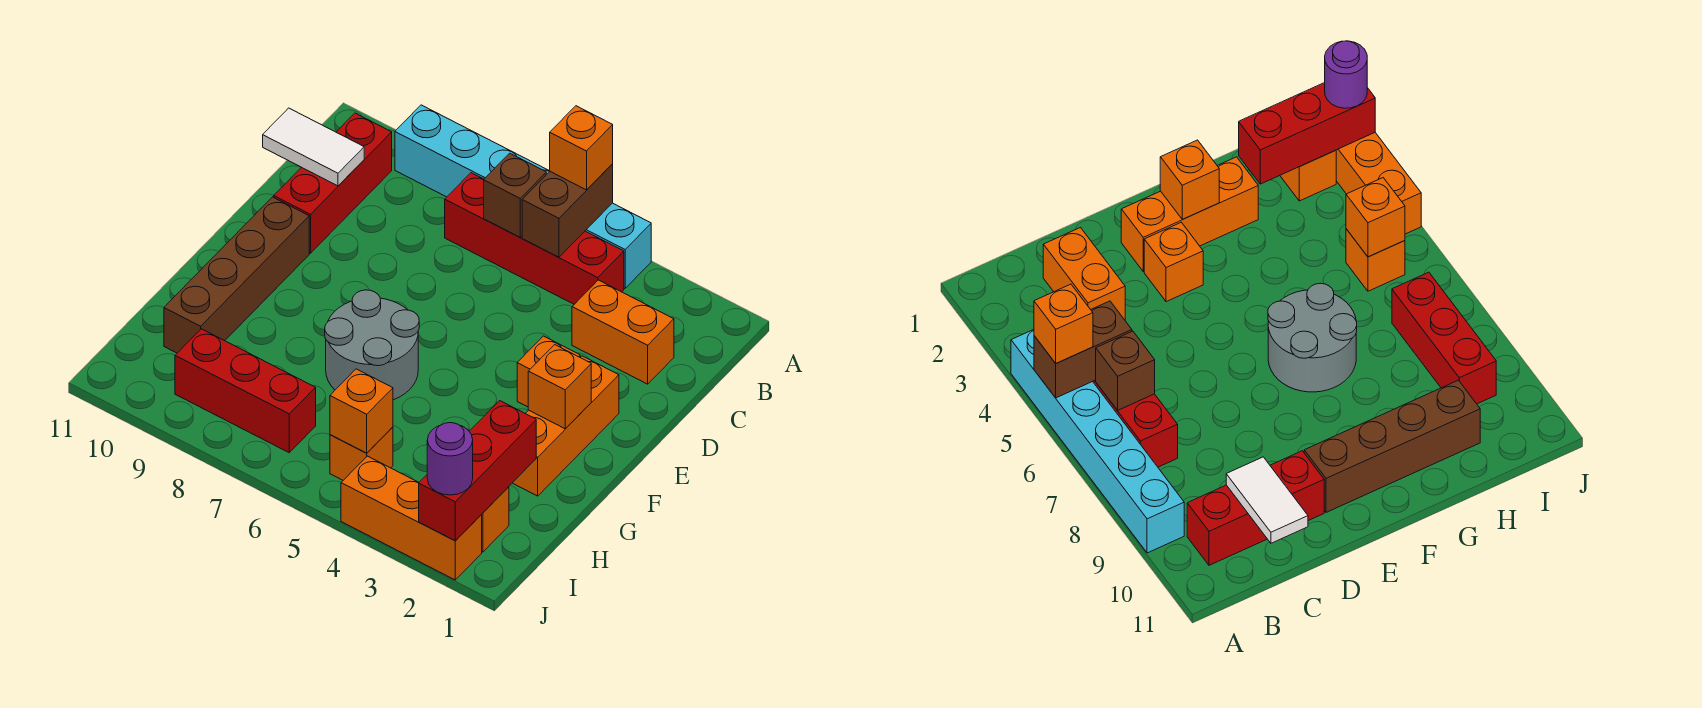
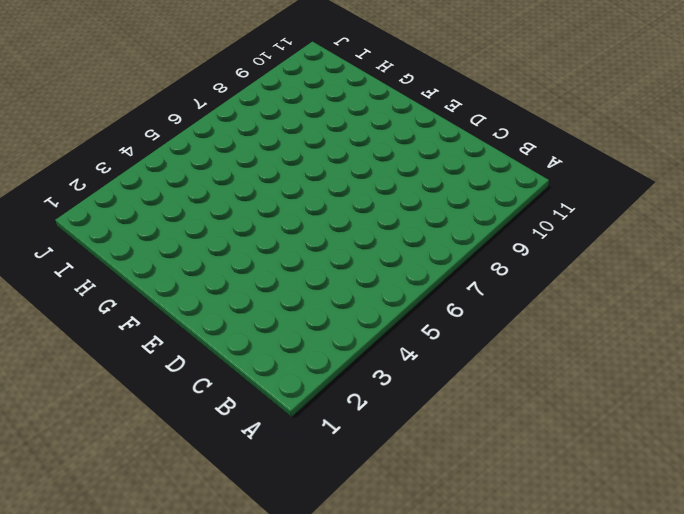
none -> cyan 1x6 brick [395,105,651,288]
none -> red 1x4 brick [445,173,624,304]
none -> red 1x3 brick [274,113,392,253]

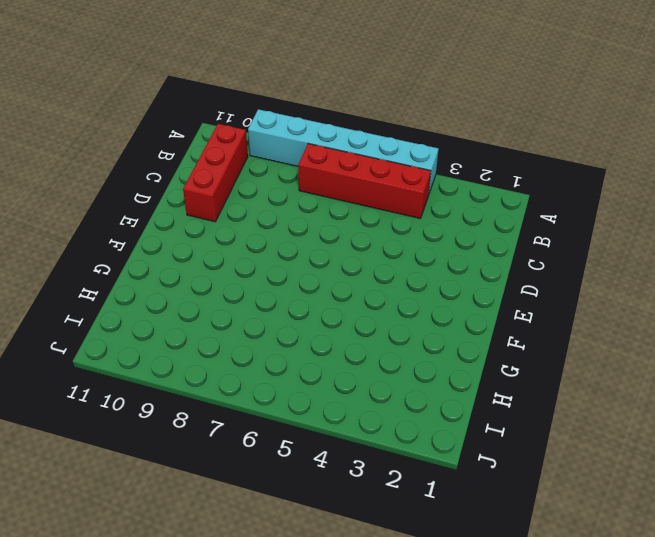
none -> orange 1x2 brick [572,280,674,384]
none -> orange 1x3 brick [513,356,619,496]
none -> orange 1x1 brick [517,336,580,407]

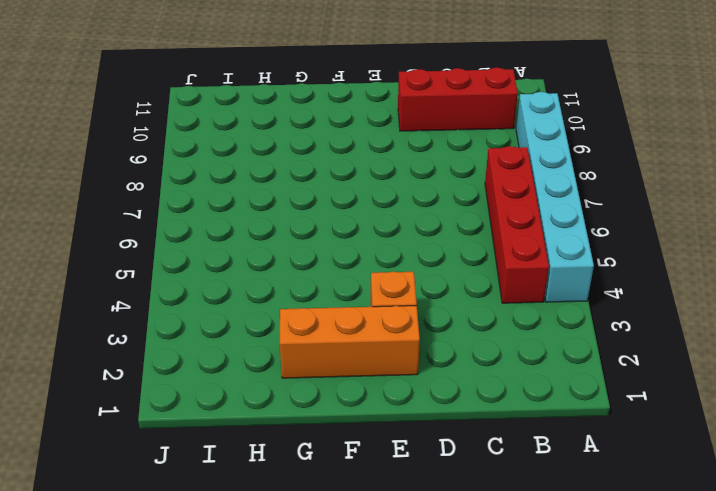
none -> orange 1x2 brick [572,280,674,384]
none -> brown 1x4 brick [164,197,309,353]
none -> grey 2x2 round brick [325,290,419,400]

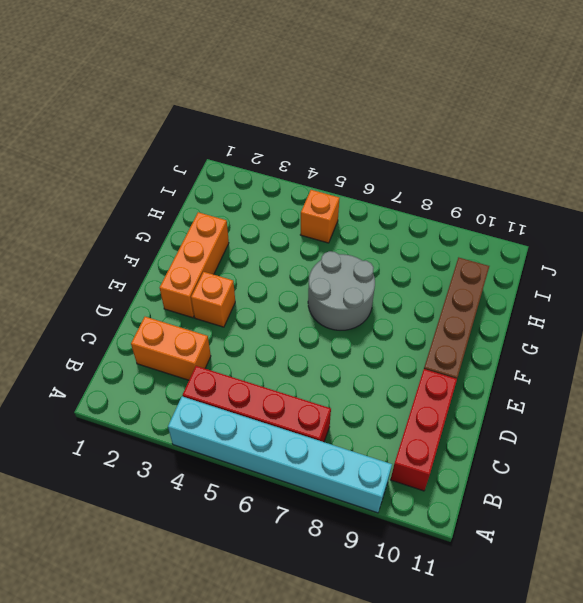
none -> orange 1x1 brick [481,487,509,552]
none -> red 1x3 brick [175,329,316,453]
none -> orange 1x3 brick [341,456,482,580]

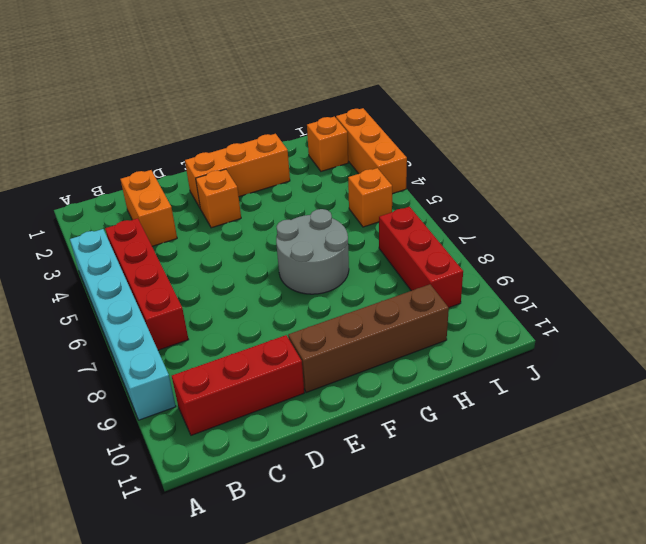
none -> brown 1x2 brick [522,164,613,257]
none -> brown 1x1 brick [484,153,546,237]
none -> white 1x2 tile [263,108,364,186]

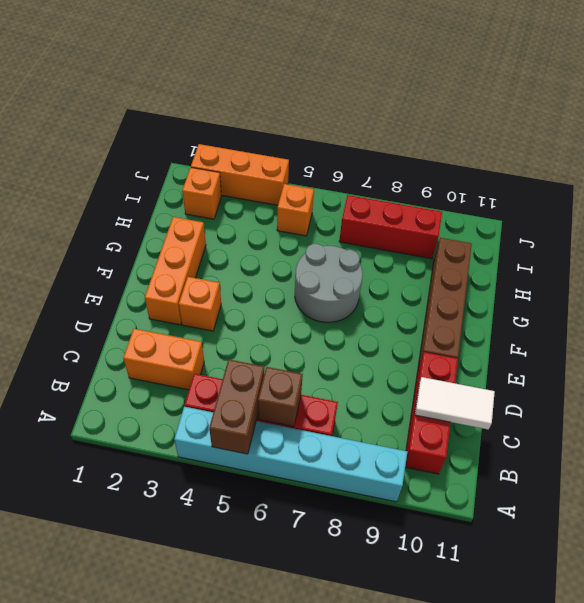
none -> orange 1x1 brick [528,345,591,429]
none -> red 1x3 brick [419,401,536,541]
none -> orange 1x1 brick [330,369,393,453]

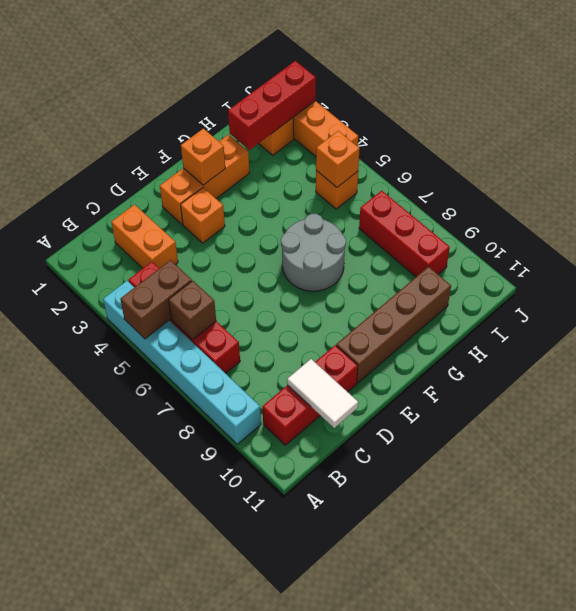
none -> orange 1x1 brick [550,106,613,190]
none -> purple 1x1 round brick [427,423,473,495]

